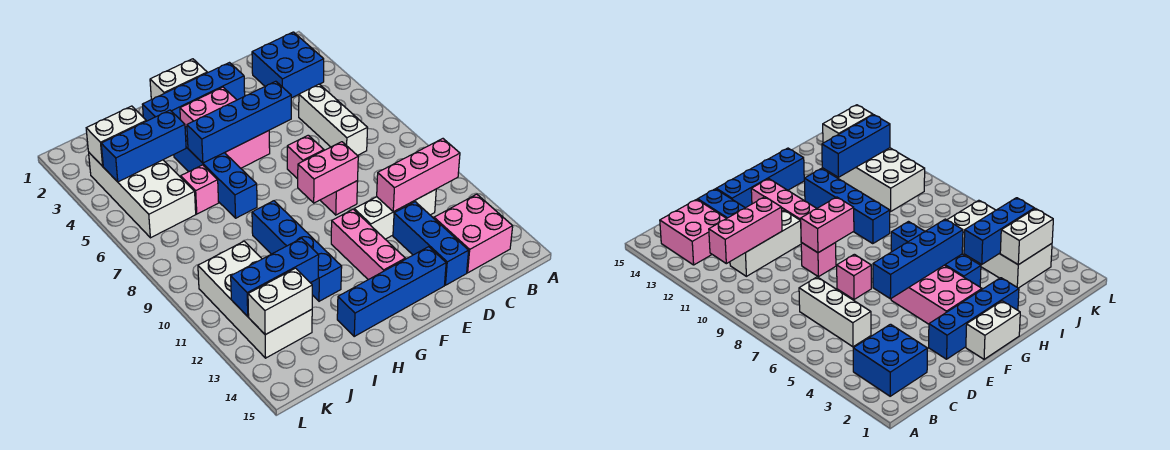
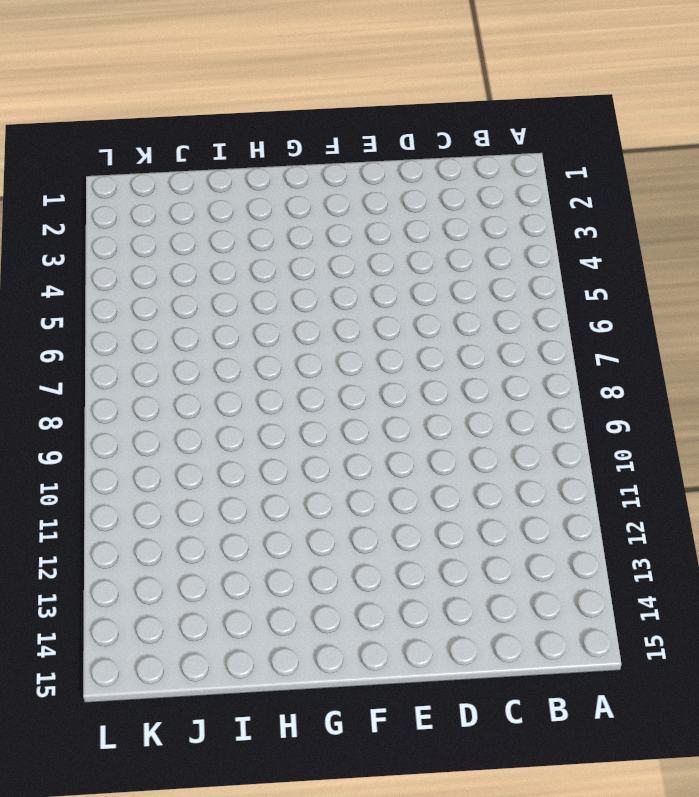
none -> blue 2x2 brick [252,32,324,98]
none -> pink 2x2 brick [434,194,513,273]
none -> white 1x3 brick [299,84,367,156]

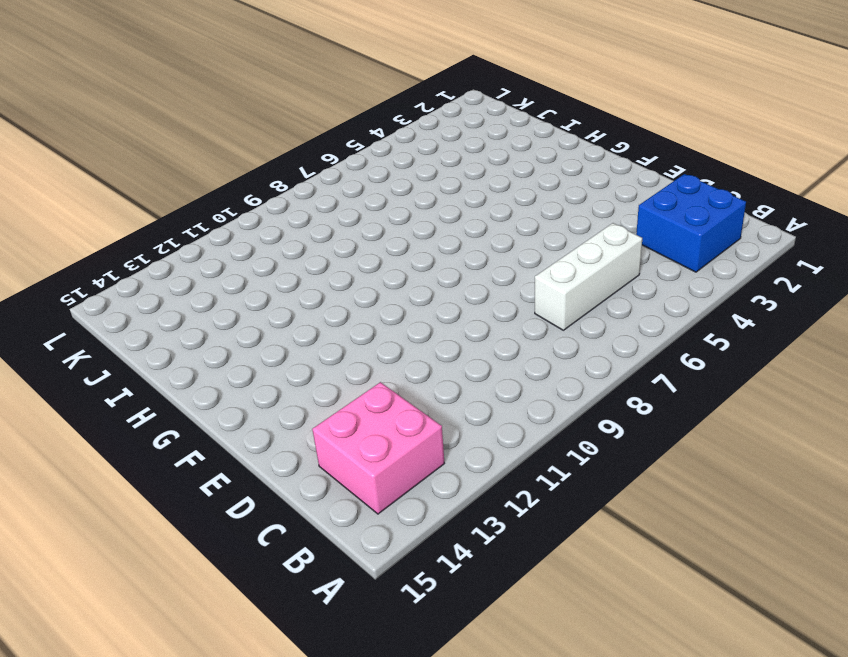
none -> white 1x3 brick [354,189,436,239]
none -> blue 1x3 brick [393,202,469,285]
none -> blue 1x4 brick [142,63,245,121]

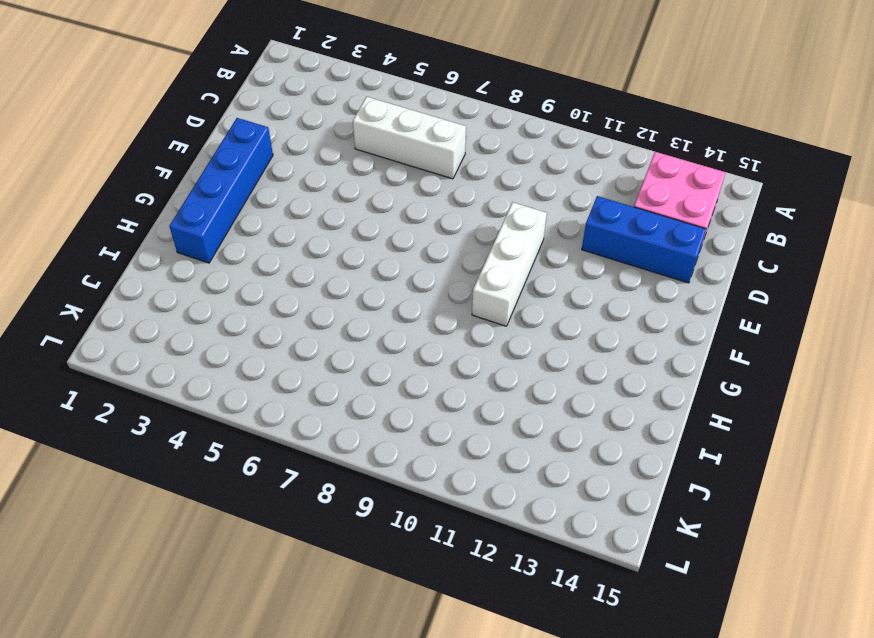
white 1x3 brick [472,202,547,326] -> white 1x3 brick moved to [354,189,436,239]
none -> blue 2x2 brick [252,32,324,98]
none -> pink 1x1 brick [287,135,324,179]
none -> pink 1x1 brick [320,181,358,215]

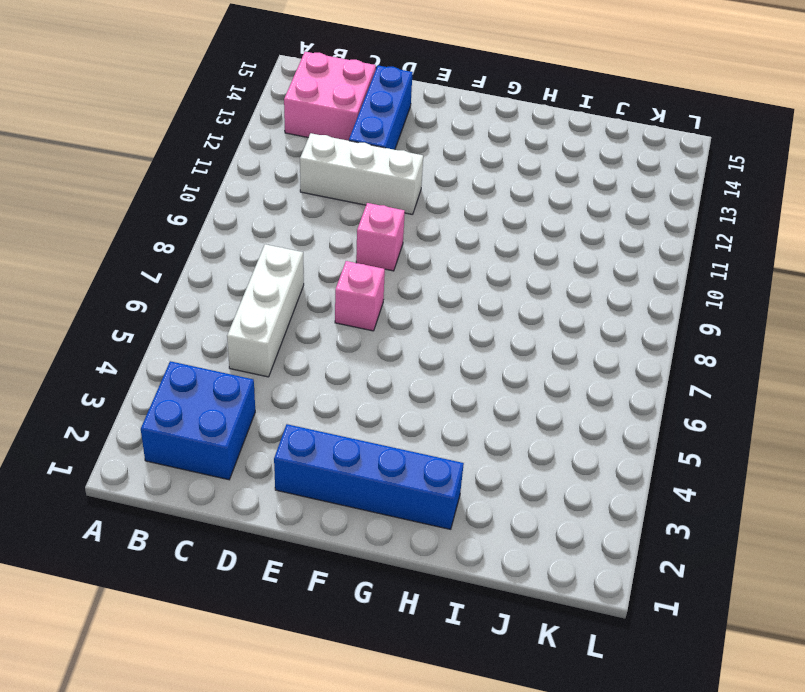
none -> blue 1x4 brick [337,247,446,336]
none -> white 1x2 brick [150,59,207,99]
none -> pink 2x3 brick [180,87,270,168]

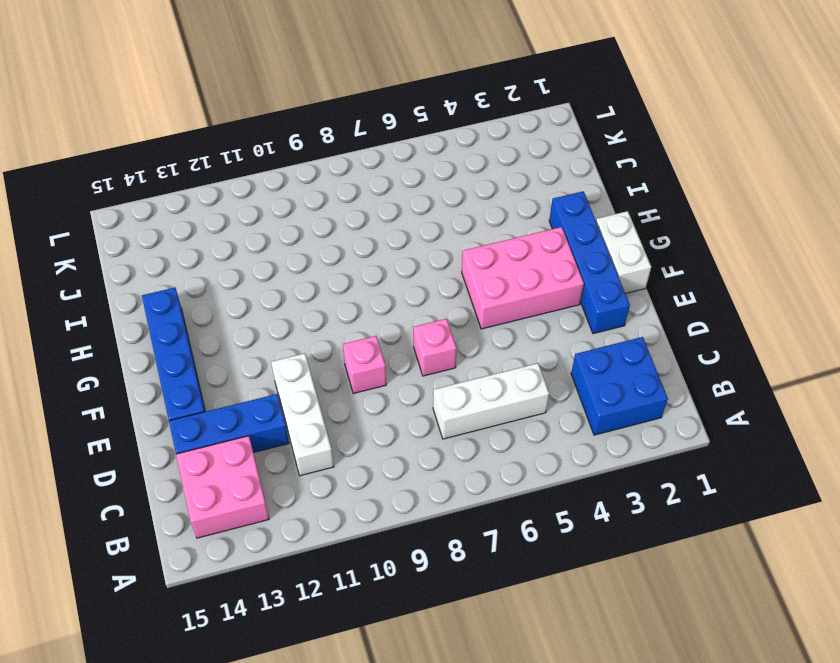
none -> pink 1x3 brick [331,209,405,280]
none -> blue 1x4 brick [174,127,257,218]
none -> blue 1x4 brick [252,201,342,301]

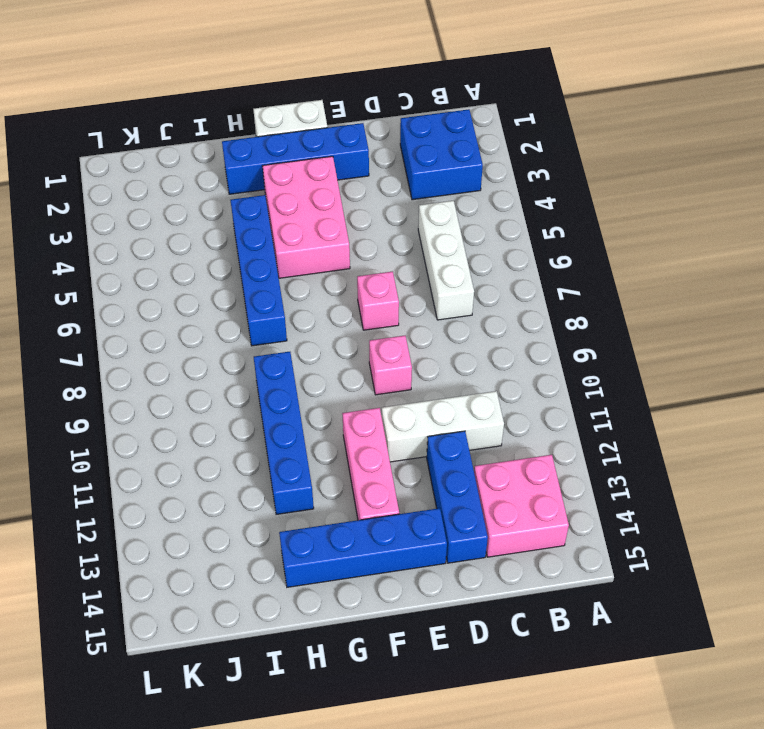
none -> pink 1x1 brick [181,165,219,214]
none -> white 2x4 brick [89,153,196,238]
none -> white 2x4 brick [198,241,312,358]

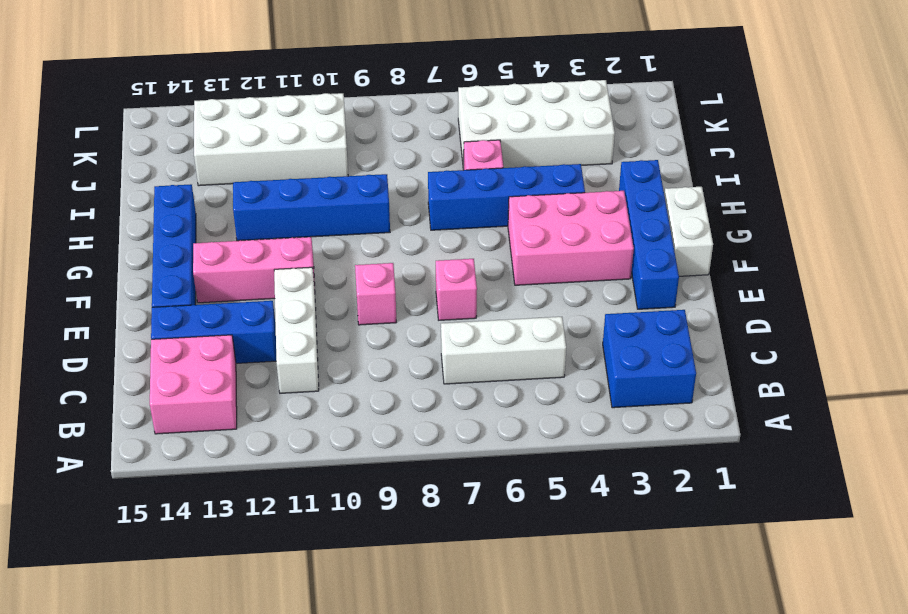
none -> pink 1x3 brick [377,139,460,212]
none -> blue 1x4 brick [187,81,291,163]
none -> pink 1x2 brick [298,142,358,203]

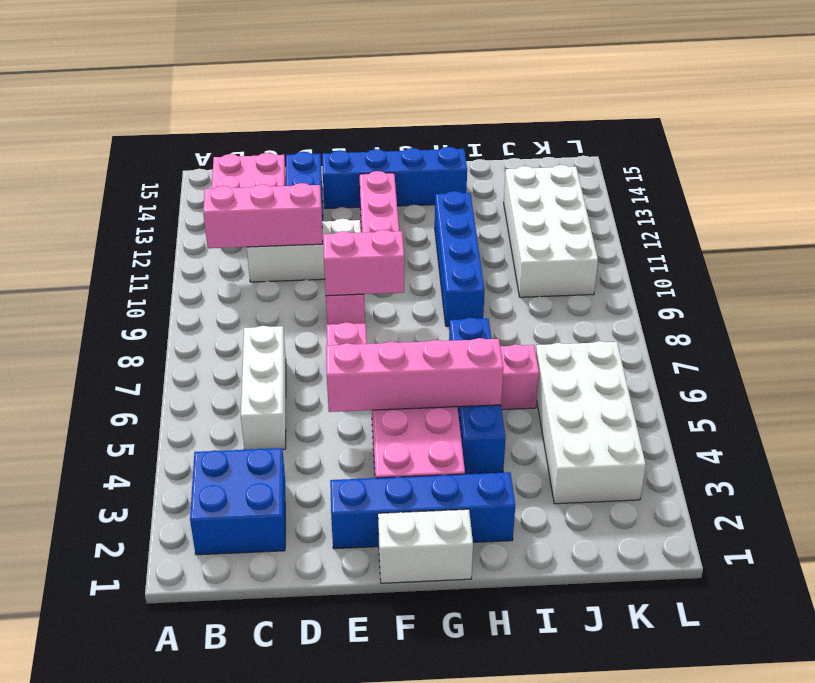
pink 1x4 brick [326,338,503,412] -> blue 1x4 brick [187,81,291,163]
none -> blue 1x3 brick [101,110,186,182]
none -> blue 1x3 brick [231,238,319,316]
none -> white 1x2 brick [86,106,146,166]

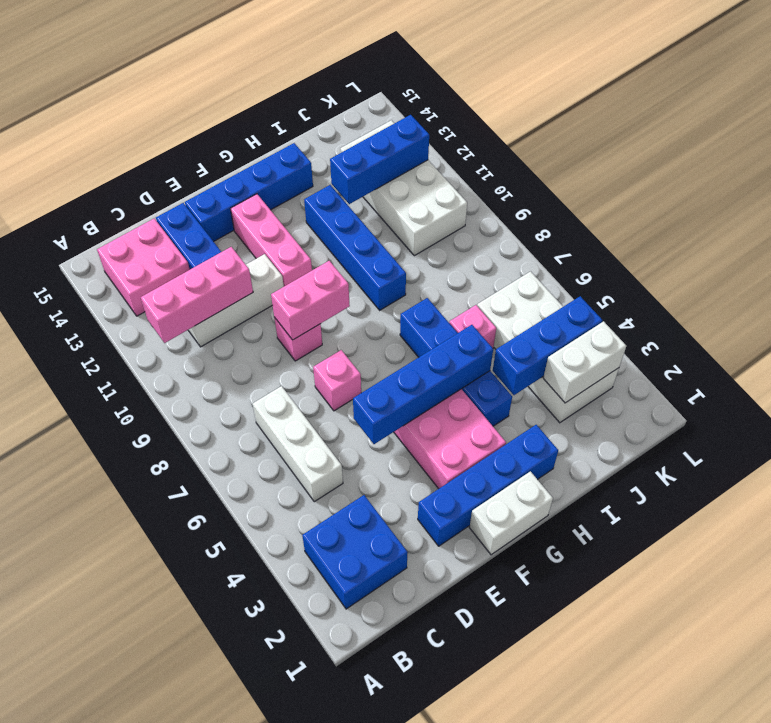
none -> white 1x2 brick [248,268,312,335]

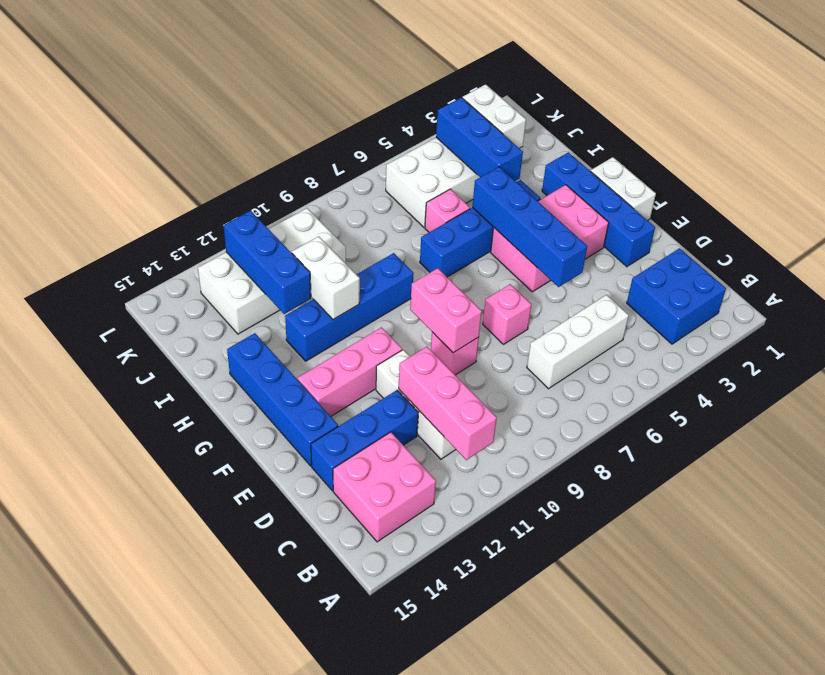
white 1x2 brick [292,236,360,319] -> white 1x2 brick moved to [248,268,312,335]

